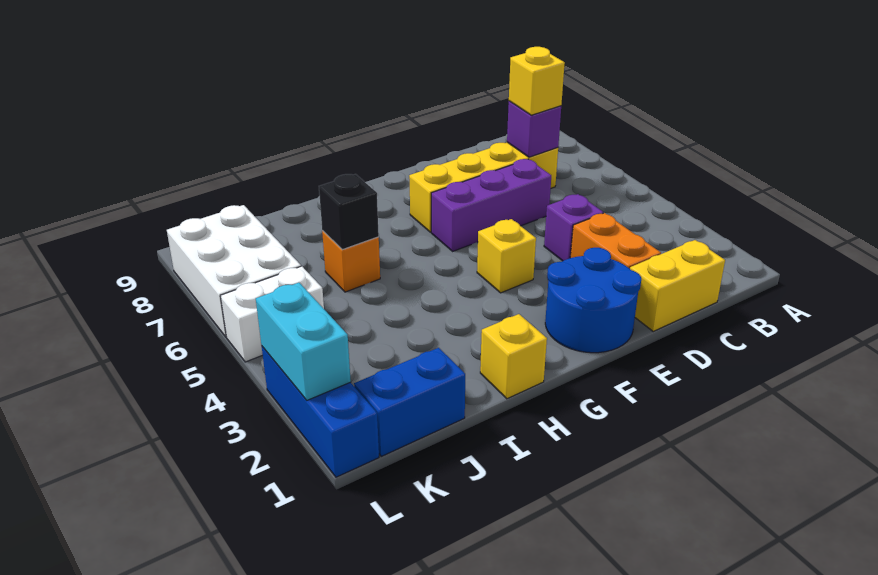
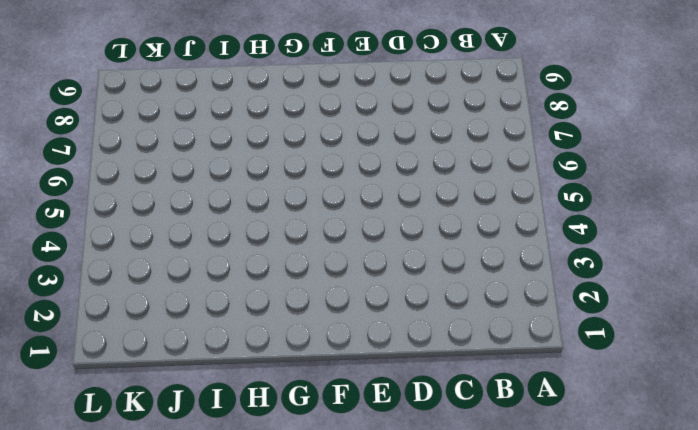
none -> yellow 1x2 brick [630,240,725,331]
none -> yellow 1x4 brick [409,142,558,232]
none -> orange 1x2 brick [570,213,661,269]

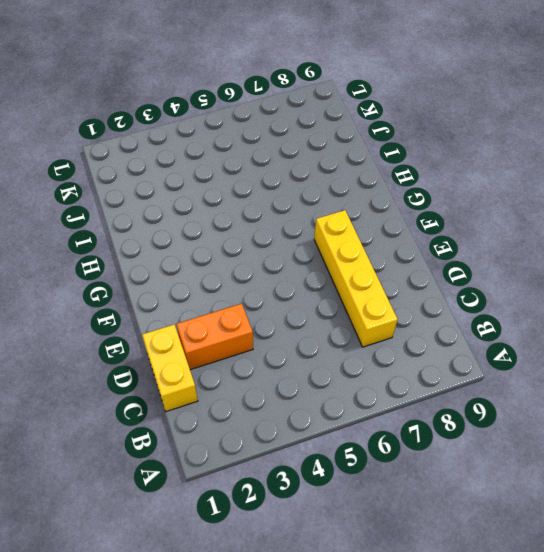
none -> purple 1x1 brick [544,194,603,261]
none -> purple 1x3 brick [431,159,551,251]
none -> blue 2x2 round brick [545,248,641,353]

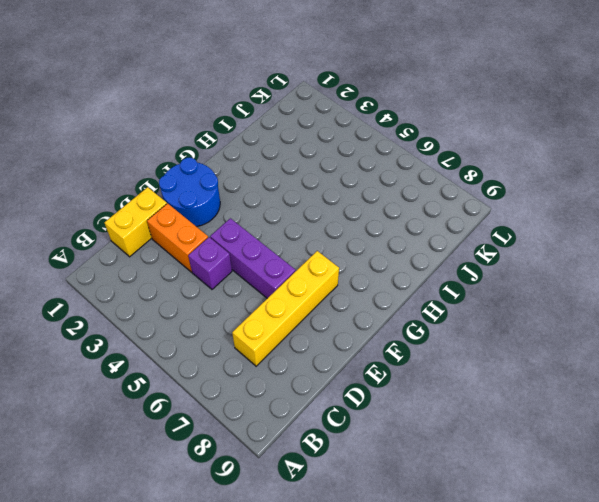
purple 1x3 brick [210,218,295,298] -> purple 1x3 brick turned to [431,159,551,251]
none -> yellow 1x1 brick [477,219,536,293]
none -> yellow 1x1 brick [480,314,547,399]
none -> orange 1x1 brick [322,231,380,292]

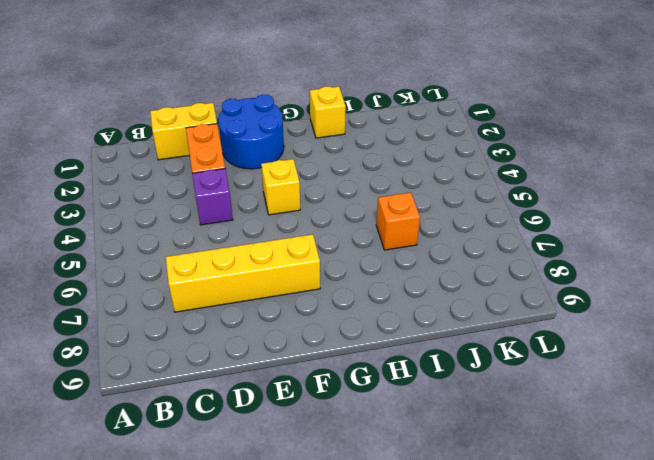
none -> purple 1x3 brick [431,159,551,251]
none -> blue 1x2 brick [354,348,465,456]
none -> white 1x2 brick [220,266,324,362]

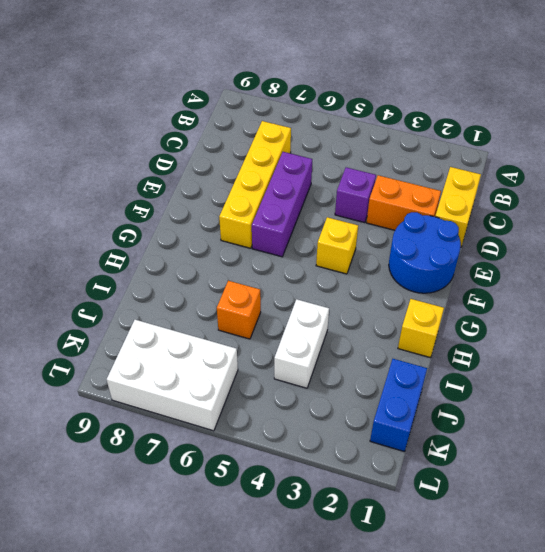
white 1x2 brick [274,299,329,388] -> white 1x2 brick moved to [220,266,324,362]
none -> blue 1x3 brick [262,347,379,477]
none -> purple 1x1 brick [507,101,561,157]
none -> black 1x1 brick [319,174,379,250]

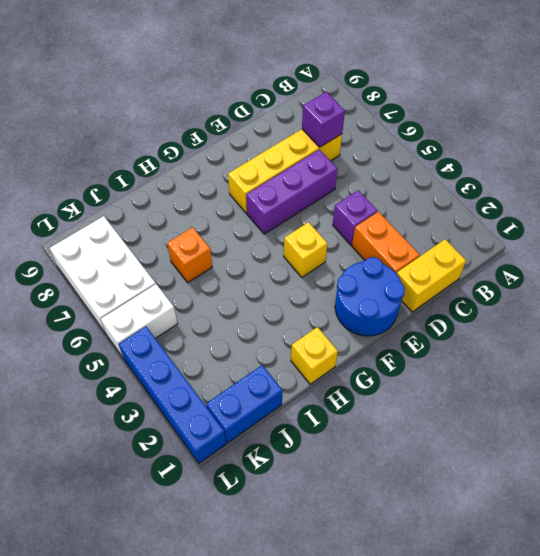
blue 1x4 brick [119,327,226,463] -> blue 1x3 brick [262,347,379,477]
none -> black 1x1 brick [319,174,379,250]
none -> cyan 1x2 brick [256,283,351,400]
none -> yellow 1x1 brick [509,47,565,115]

